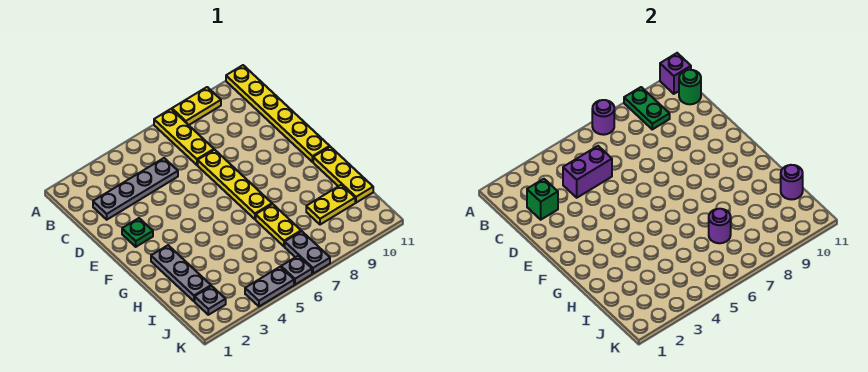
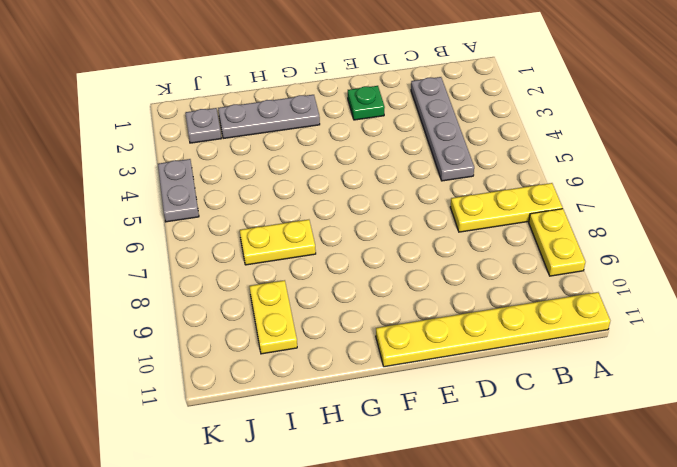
none -> yellow 1x4 plate [198,150,272,219]
none -> yellow 1x3 plate [313,147,373,203]
none -> grey 1x2 plate [285,231,330,274]

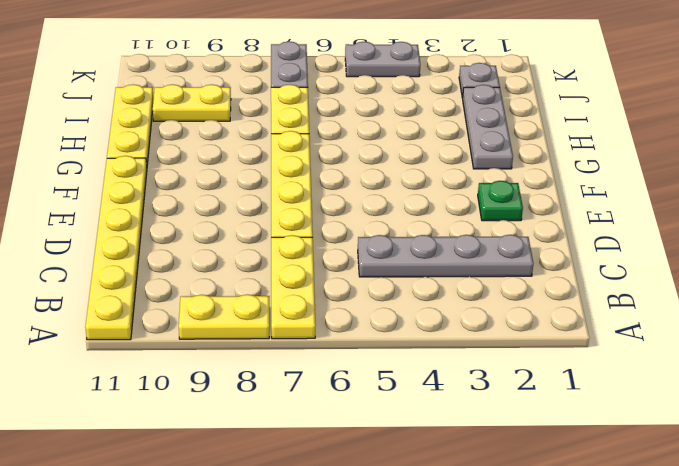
none -> grey 1x1 plate [281,256,312,285]
none -> purple 1x1 round brick [592,100,614,135]
none -> green 1x2 plate [624,87,670,129]

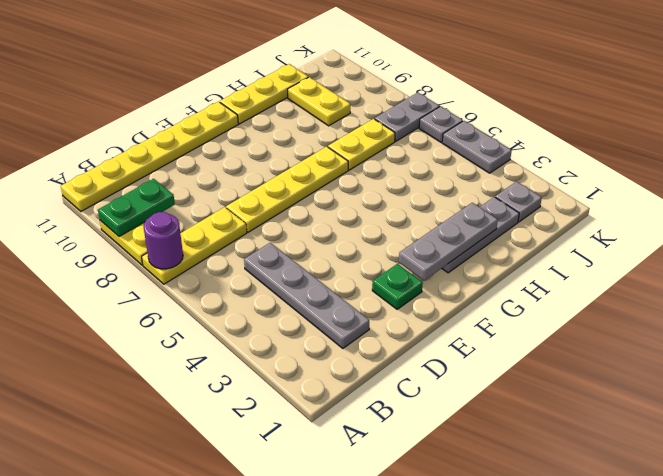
grey 1x3 plate [399,203,498,281] -> none
none -> purple 1x1 brick [660,53,691,94]
none -> green 1x1 round brick [679,70,701,104]
none -> green 1x1 brick [527,179,558,220]

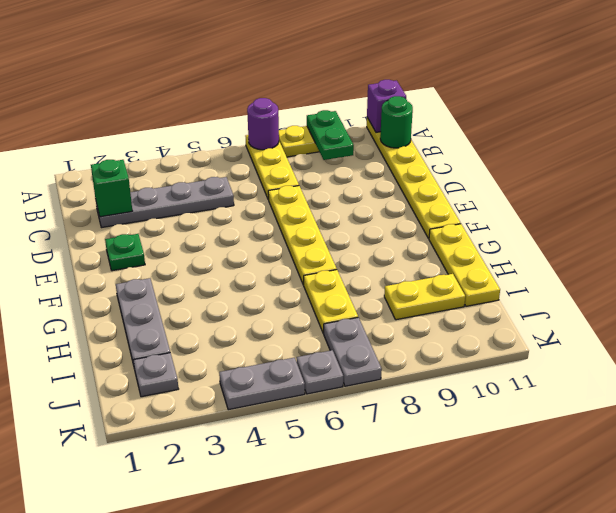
none -> purple 1x2 brick [563,146,612,198]
none -> purple 1x1 round brick [709,209,731,243]
none -> purple 1x1 round brick [781,165,803,199]

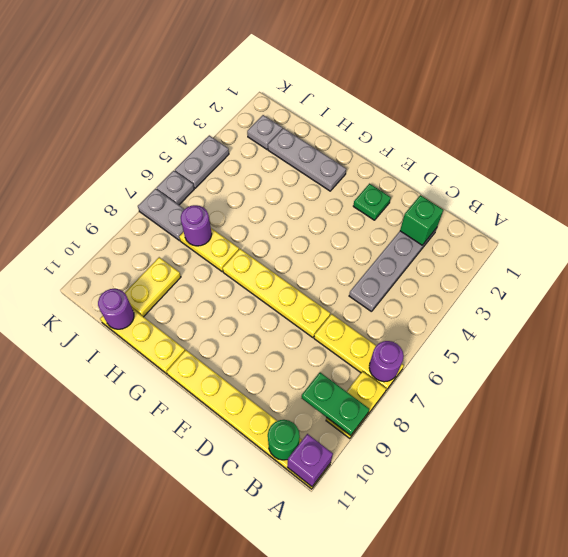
none -> purple 1x2 brick [563,146,612,198]

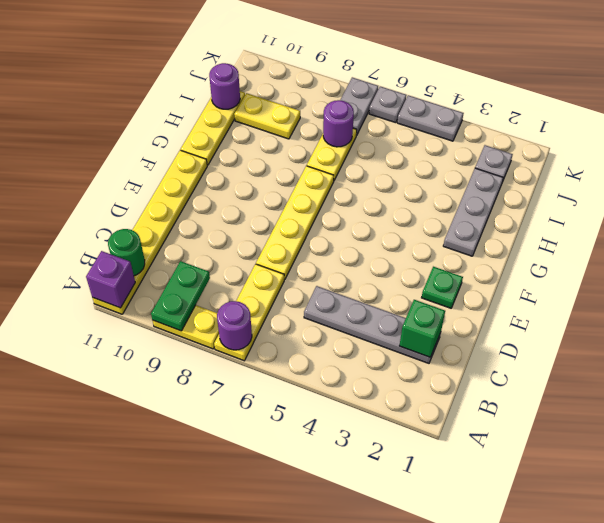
none -> purple 1x2 brick [563,146,612,198]

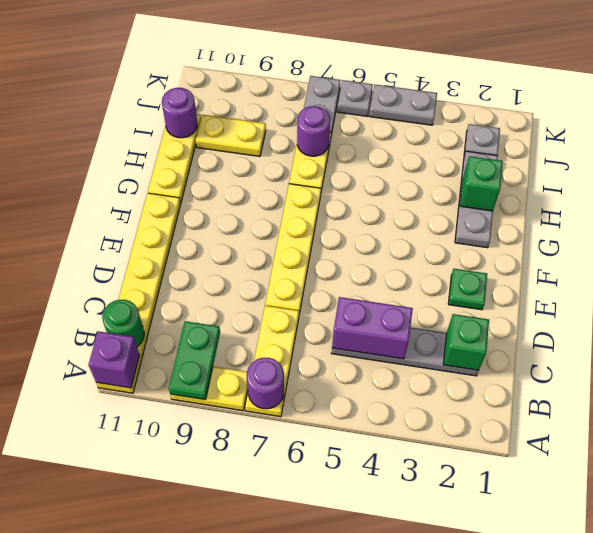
green 1x1 brick [460,156,503,211] -> none

